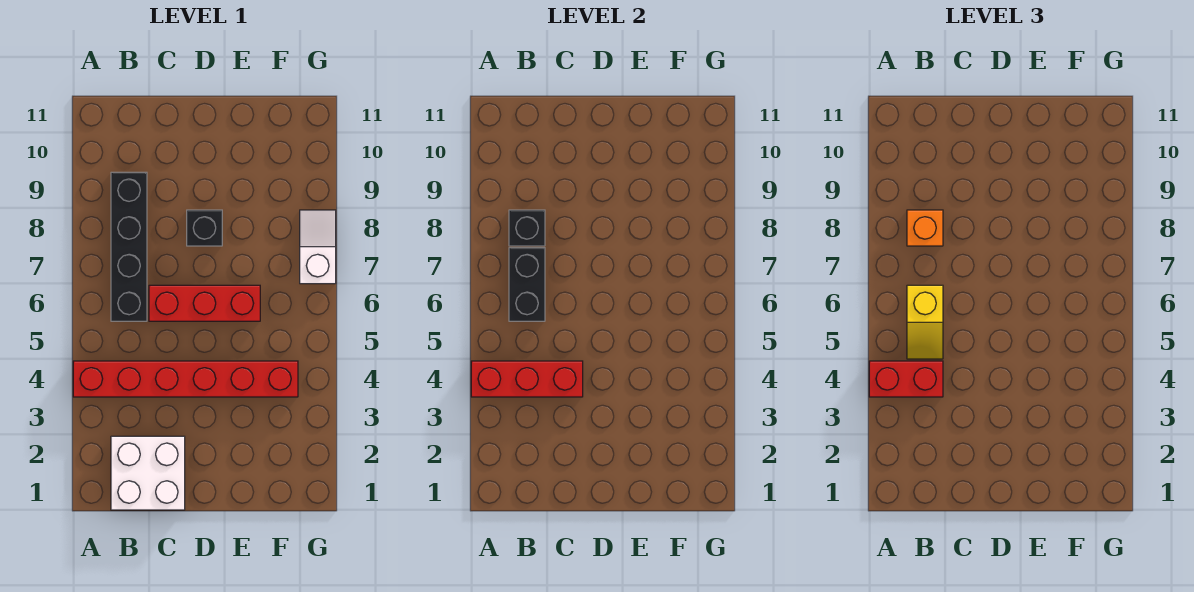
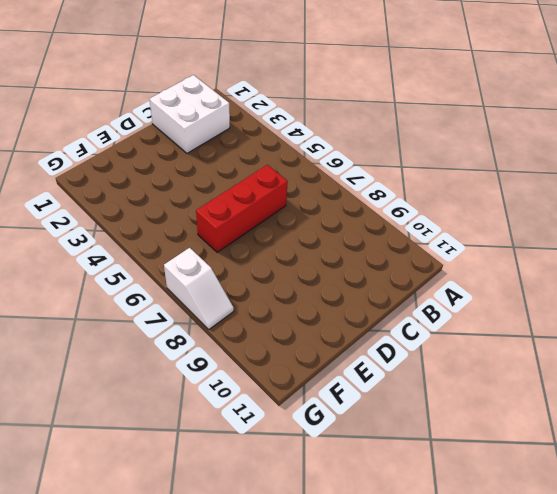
none -> red 1x6 brick [73,361,298,397]
none -> black 1x4 brick [111,172,147,321]
none -> black 1x1 brick [187,210,222,246]

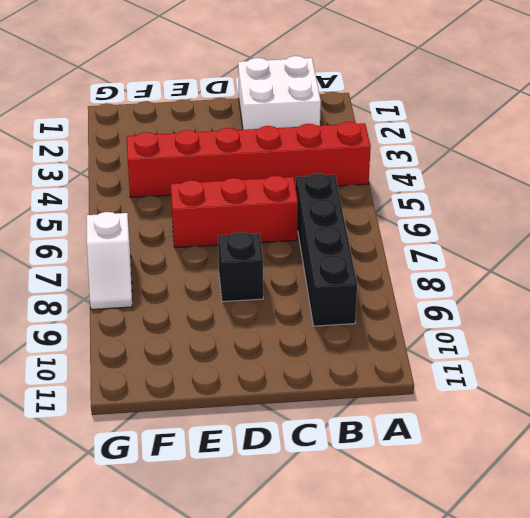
none -> red 1x3 brick [471,361,583,397]
none -> black 1x2 brick [509,248,545,321]
none -> black 1x1 brick [509,210,545,246]

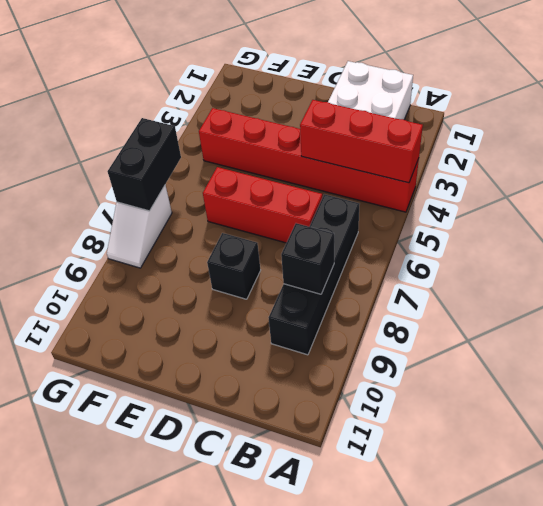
black 1x2 brick [108,118,181,211] -> black 1x2 brick moved to [509,248,545,321]
none -> red 1x2 brick [869,361,943,397]
none -> yellow 1x2 slope [907,285,943,359]
none -> orange 1x1 brick [907,210,943,246]

